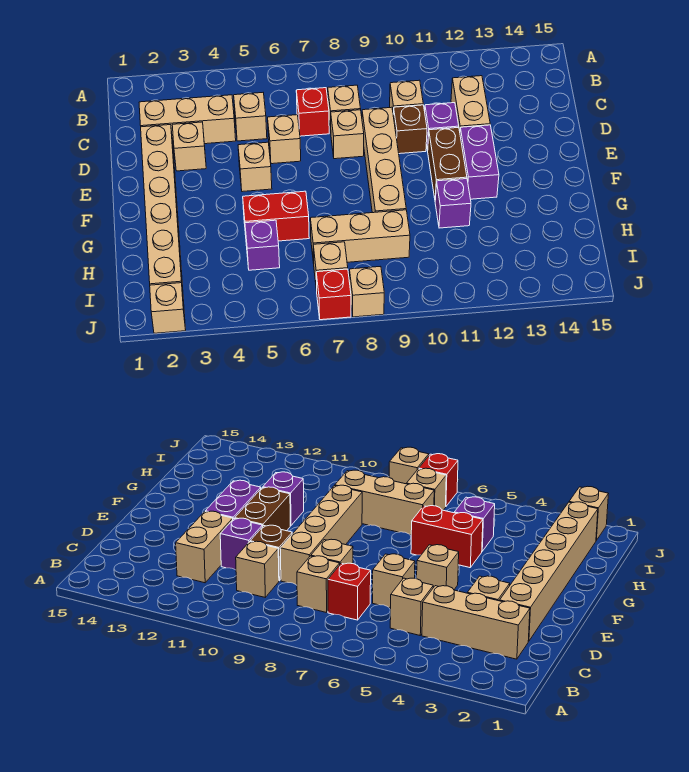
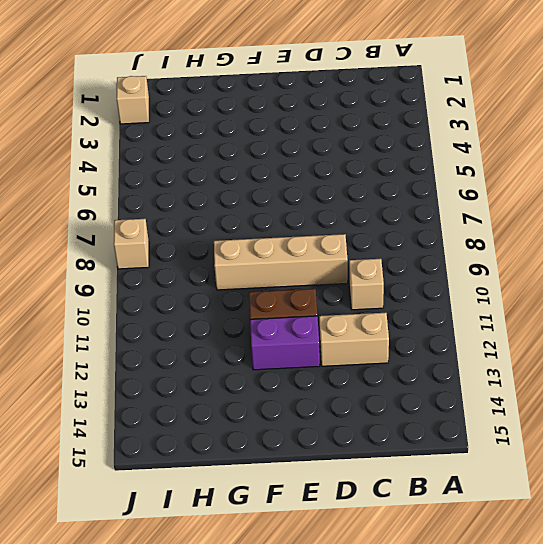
none -> tan 1x3 brick [139,95,236,146]
none -> tan 1x1 brick [234,93,267,141]
none -> red 1x1 brick [296,88,329,136]

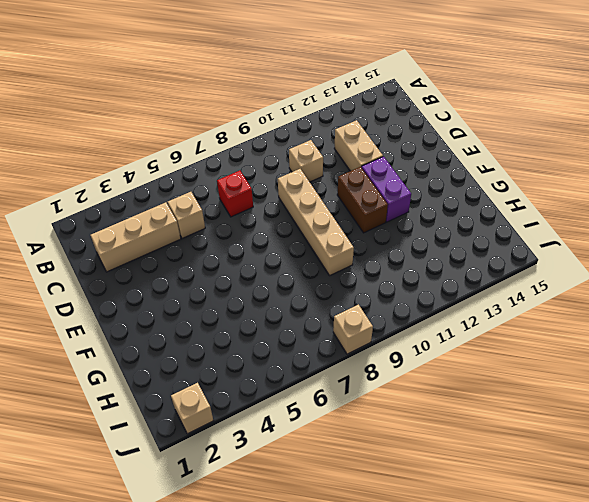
none -> tan 1x1 brick [328,85,361,132]
none -> tan 1x6 brick [141,125,184,301]
none -> tan 1x1 brick [172,122,206,171]

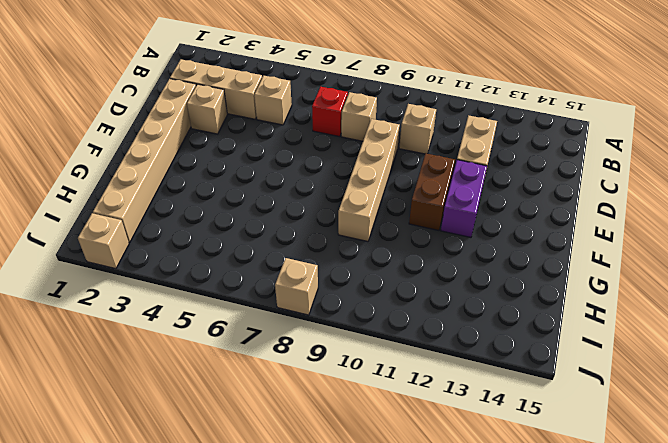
none -> tan 1x1 brick [268,115,301,164]
none -> tan 1x1 brick [331,110,364,159]
none -> brown 1x1 brick [393,105,427,154]

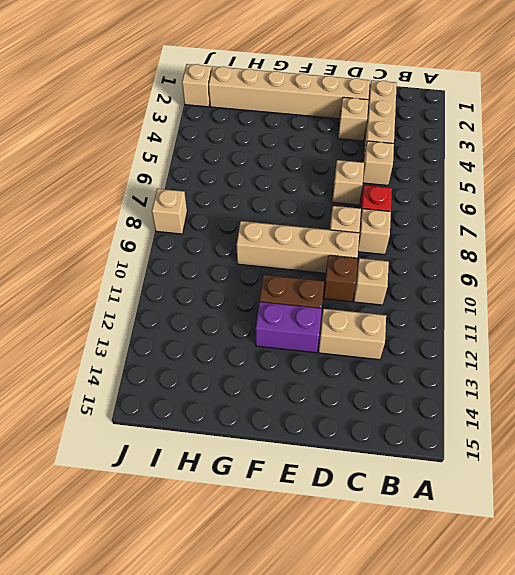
none -> purple 1x1 brick [425,103,459,151]
none -> tan 1x1 brick [238,142,272,192]
none -> red 1x2 brick [243,191,309,241]

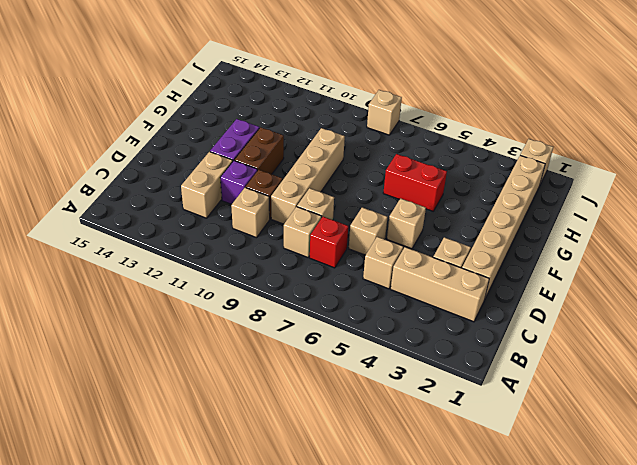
none -> purple 1x1 brick [435,179,471,228]
none -> purple 1x1 brick [245,220,280,270]
none -> tan 1x3 brick [310,210,410,263]

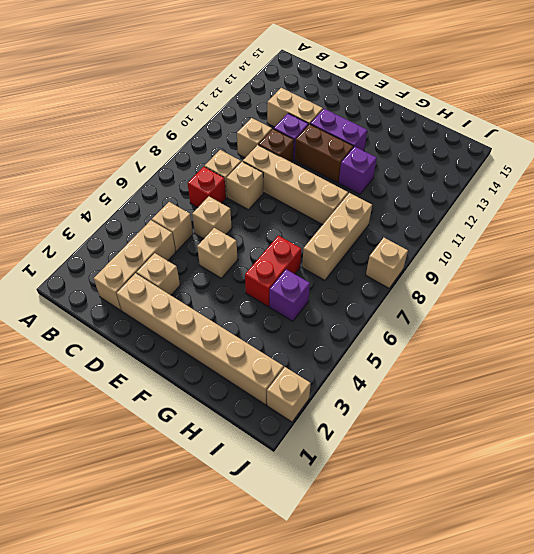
none -> tan 1x1 brick [313,242,348,291]
none -> red 1x1 brick [316,269,351,320]

